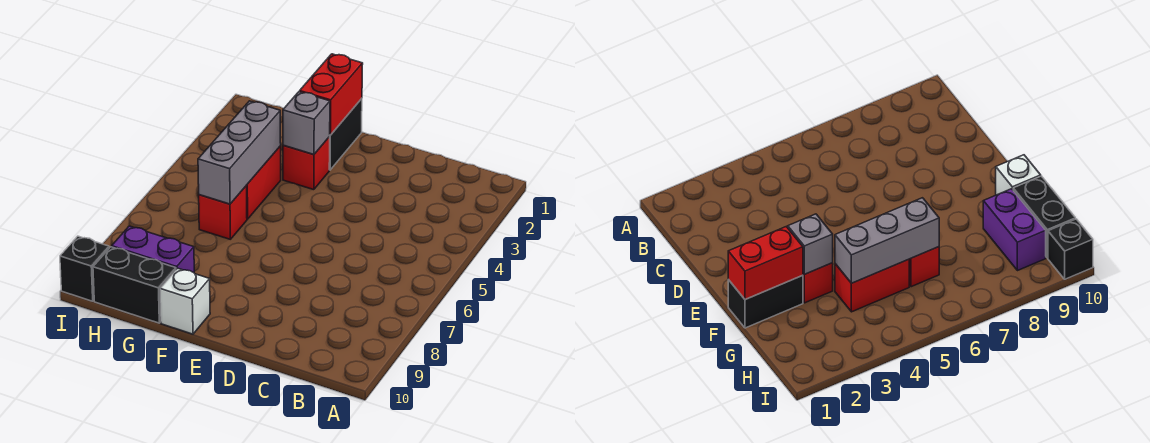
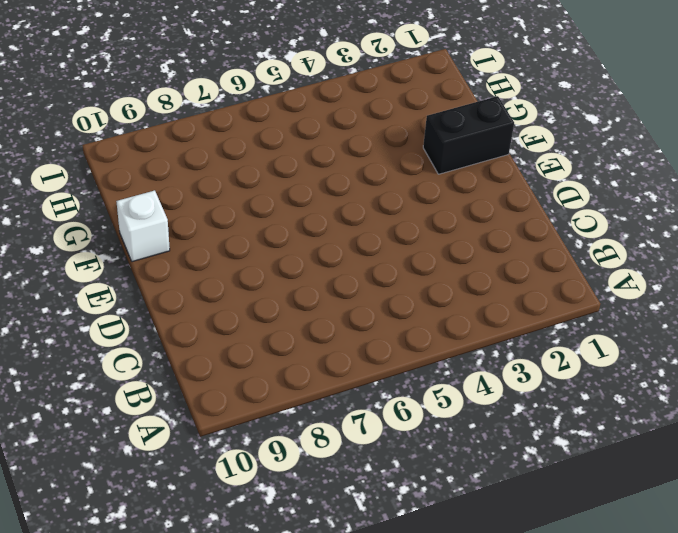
none -> red 1x1 brick [283,137,330,190]
none -> red 1x2 brick [246,146,281,219]

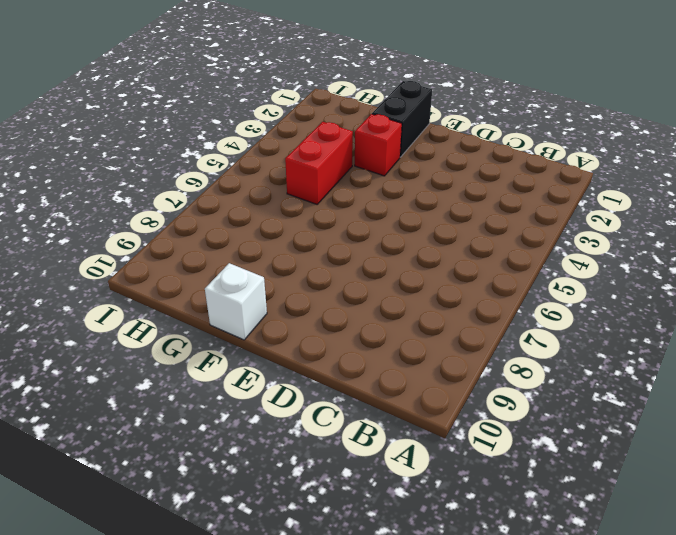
none -> red 1x1 brick [199,186,247,239]
none -> purple 1x2 brick [112,226,194,273]

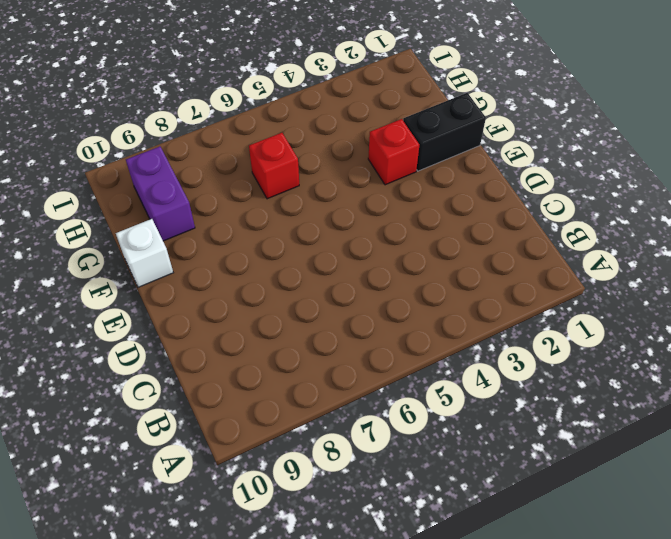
none -> red 1x2 brick [246,146,281,219]
none -> black 1x2 brick [93,247,176,323]

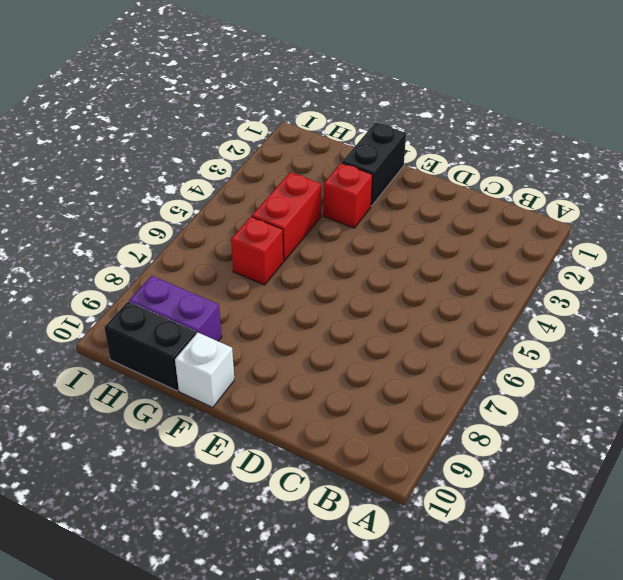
none -> black 1x1 brick [60,236,109,301]
none -> red 1x2 brick [300,54,363,135]

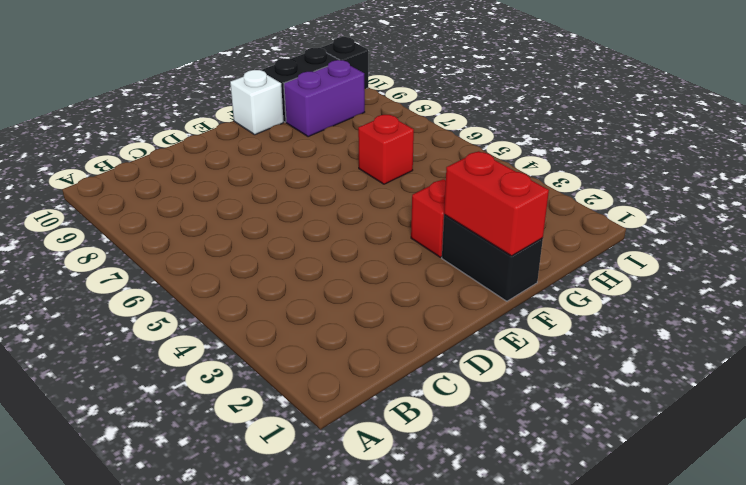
none -> red 1x2 brick [246,146,281,219]
none -> grey 1x1 brick [283,92,330,155]

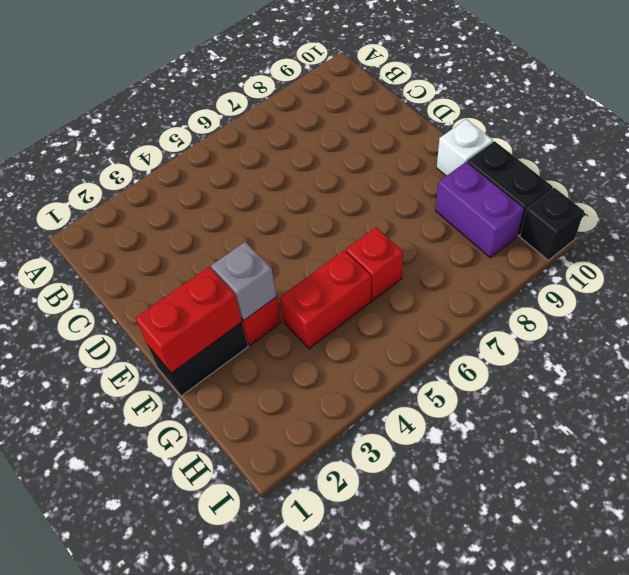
none -> grey 1x3 brick [198,101,281,204]

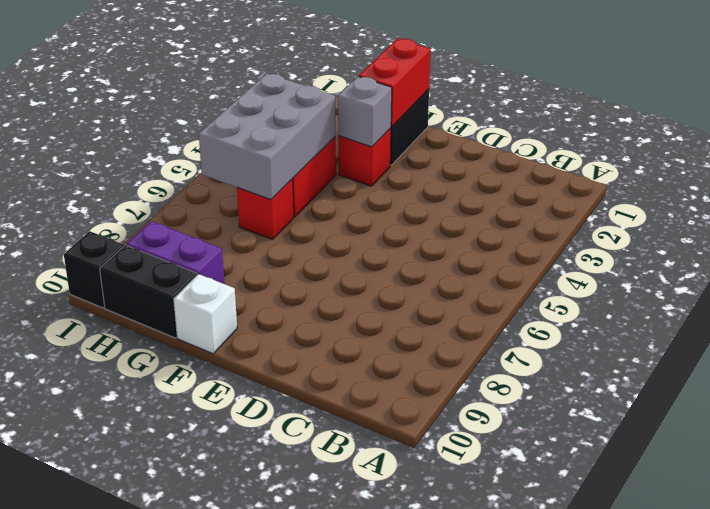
grey 2x3 brick [199,73,336,200] -> grey 1x3 brick [198,101,281,204]

